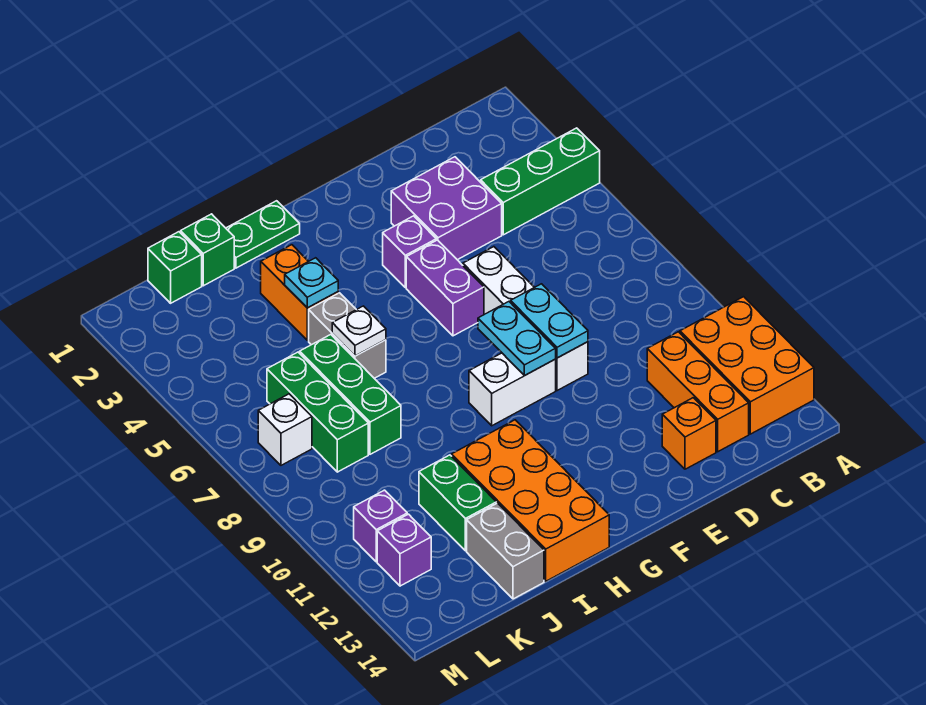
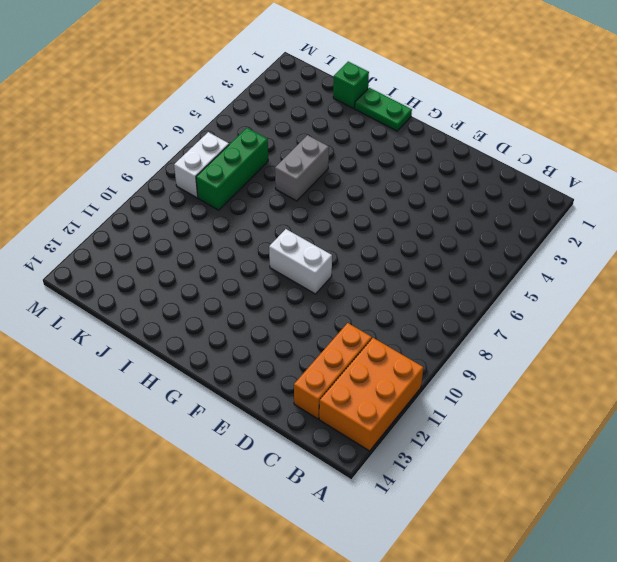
white 1x2 brick [174,132,229,198] -> white 1x1 brick [258,394,312,465]
none -> green 1x3 brick [481,128,600,235]
none -> purple 2x2 brick [391,157,502,260]
none -> orange 1x1 brick [662,398,716,469]

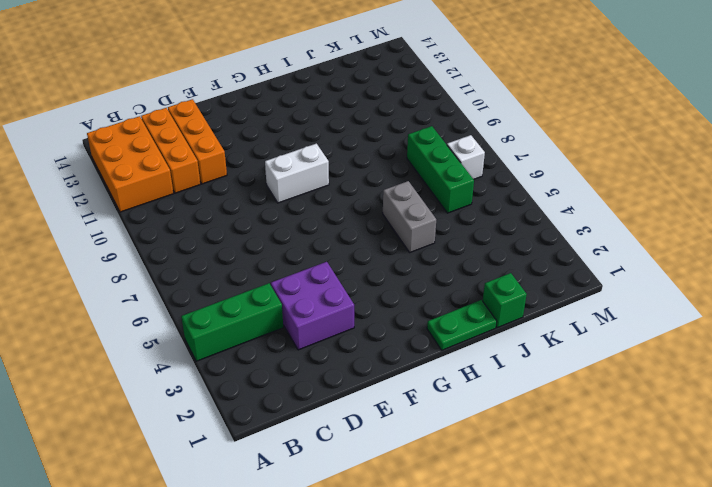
orange 1x3 brick [168,99,227,184] -> orange 1x1 brick [662,398,716,469]
none -> white 1x4 brick [463,247,588,391]
none -> purple 1x1 brick [383,216,436,288]
none -> purple 1x2 brick [406,240,484,336]

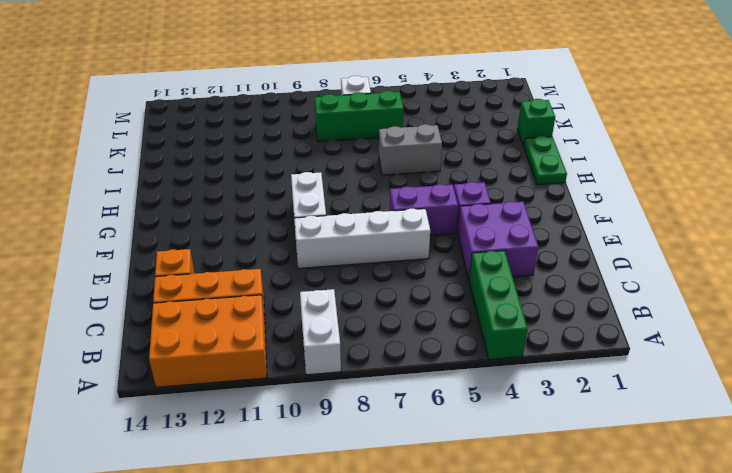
white 1x2 brick [300,289,341,375] -> none
none -> orange 2x4 brick [452,420,609,581]
none -> orange 1x2 brick [261,245,338,340]
none -> green 1x3 brick [300,335,401,454]

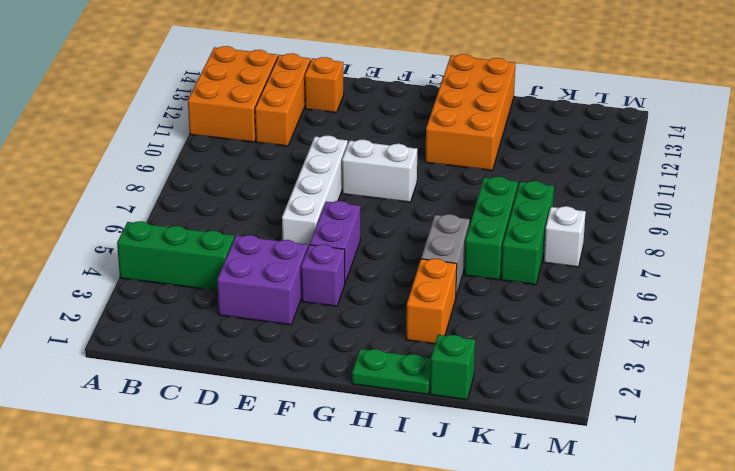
none -> green 1x2 brick [419,455,496,551]
none -> grey 1x2 brick [467,503,544,599]
none -> green 1x1 brick [148,232,202,303]

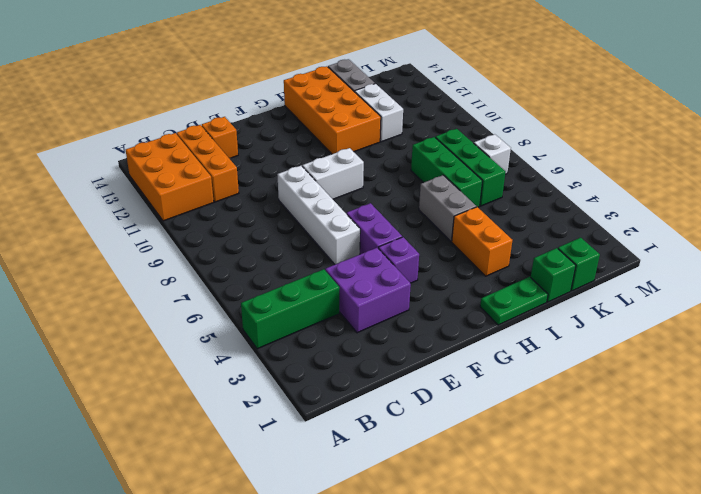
white 1x2 brick [355,84,403,142] -> green 1x2 brick [419,455,496,551]
none -> purple 1x1 brick [354,490,407,562]
none -> purple 1x1 brick [377,514,431,586]
none -> cyan 1x2 plate [511,284,588,358]

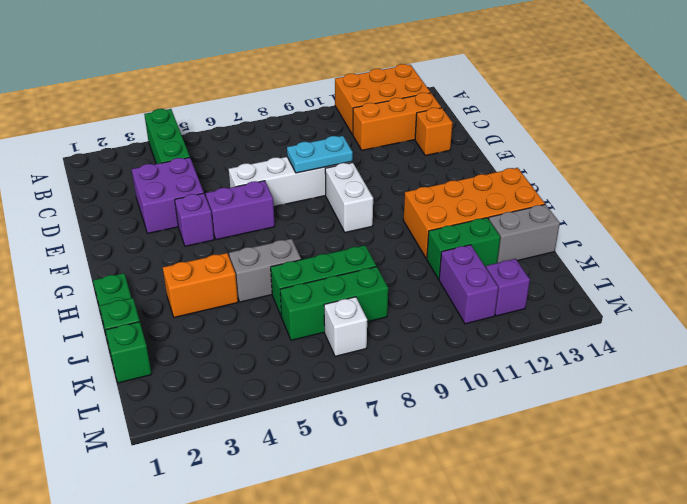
purple 1x2 brick [439,245,498,324] -> purple 1x1 brick [354,490,407,562]
none -> cyan 1x2 plate [478,302,556,375]
none -> cyan 1x1 plate [285,258,338,308]
none -> white 1x1 plate [332,306,386,356]

